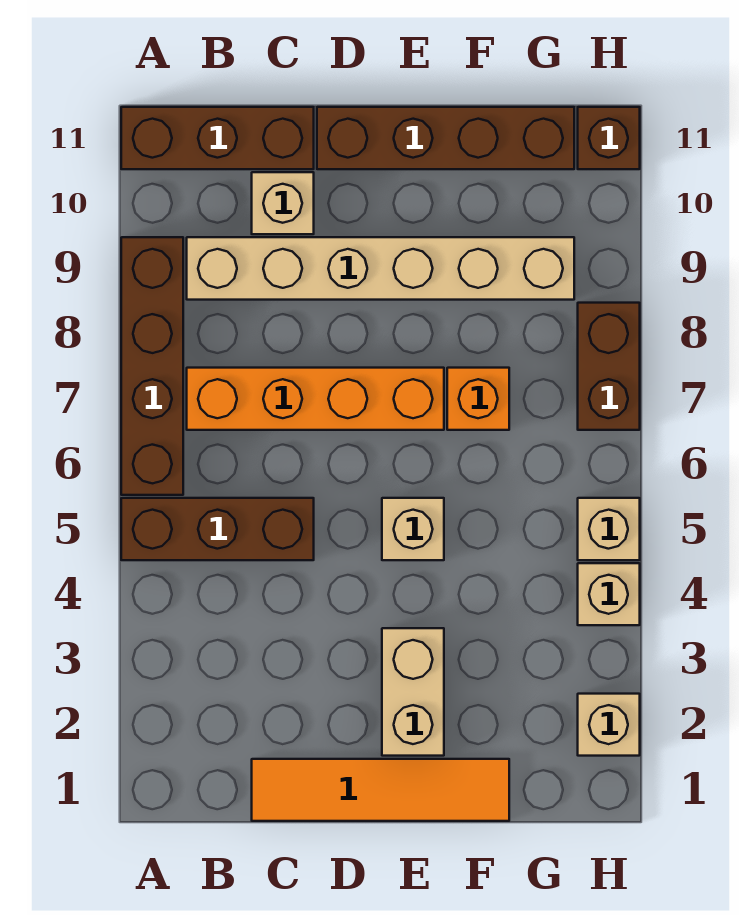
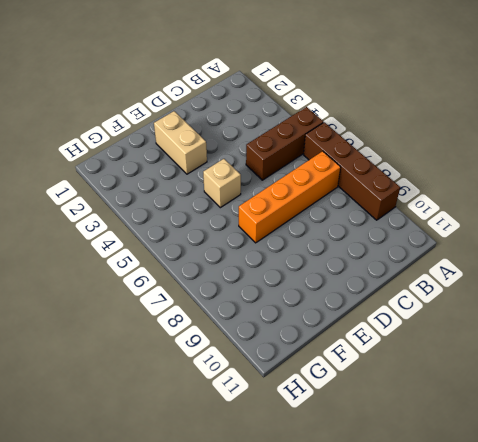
none -> brown 1x3 brick [121,107,314,169]
none -> tan 1x6 brick [187,237,574,300]
none -> orange 1x4 tile [252,759,509,821]

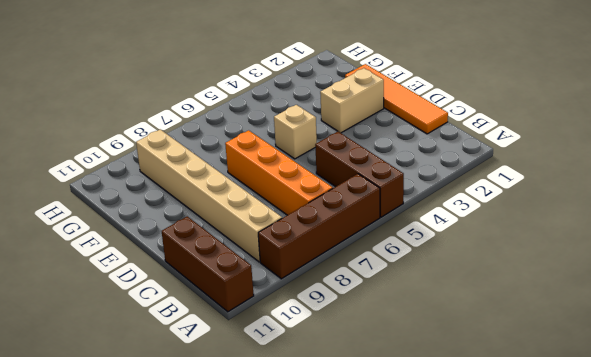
none -> tan 1x1 brick [252,172,314,234]
none -> brown 1x4 brick [317,107,574,169]
none -> orange 1x1 brick [447,368,509,430]

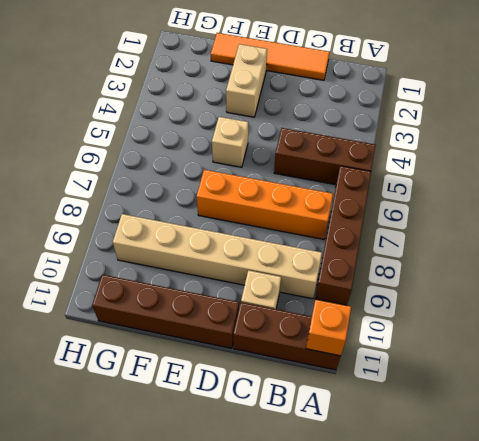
orange 1x1 brick [306,299,351,356] -> orange 1x1 brick moved to [447,368,509,430]
none -> tan 1x1 brick [578,694,640,756]
none -> tan 1x1 brick [578,563,640,625]
none -> tan 1x1 brick [578,498,640,560]

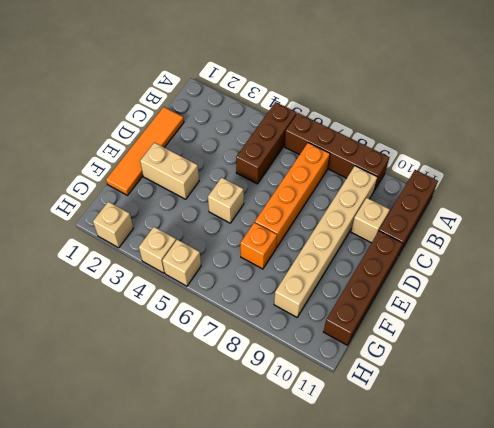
none -> brown 1x2 brick [578,303,640,430]
none -> brown 1x1 brick [578,107,640,169]

